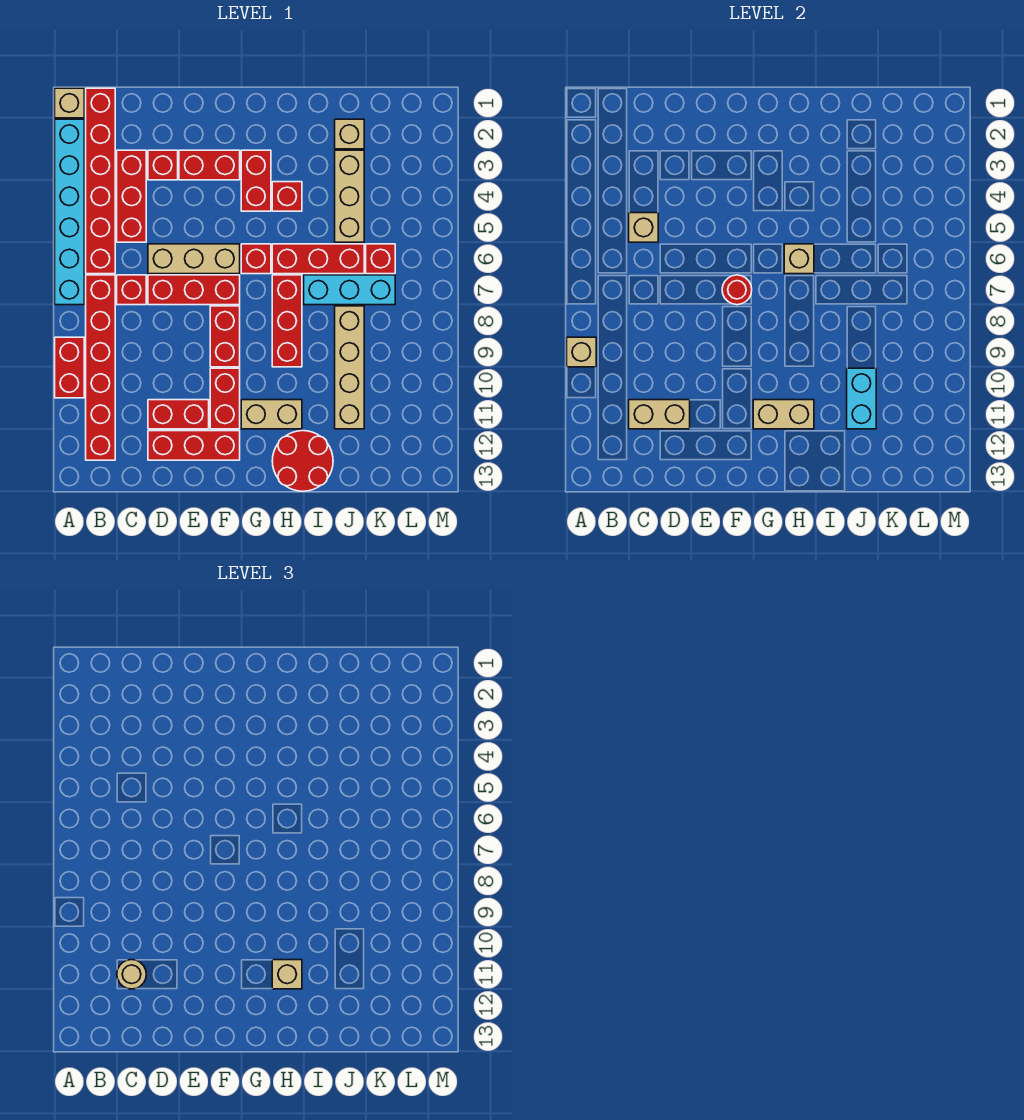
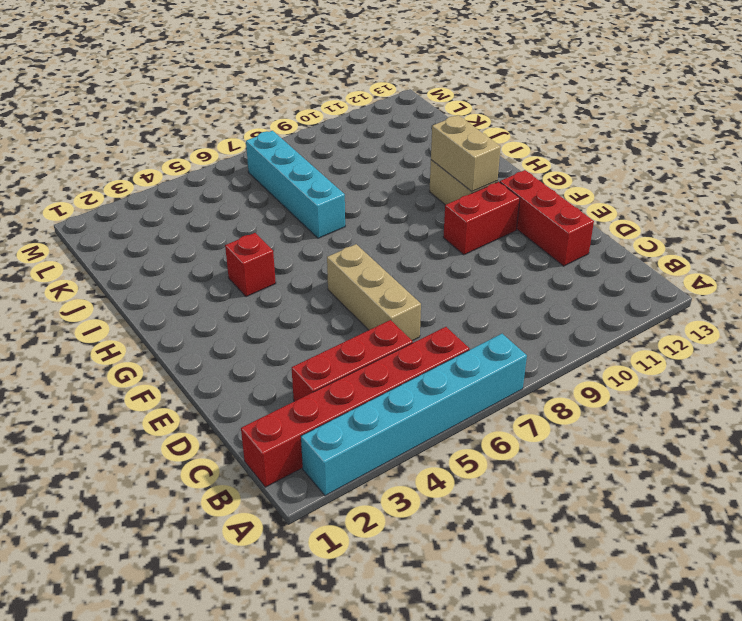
cyan 1x4 brick [246,131,345,238] -> cyan 1x3 brick [304,275,395,305]
none -> tan 1x1 brick [55,88,84,118]
none -> red 1x2 brick [55,337,84,398]
none -> red 1x6 brick [86,275,115,460]
none -> red 1x1 brick [117,275,146,305]

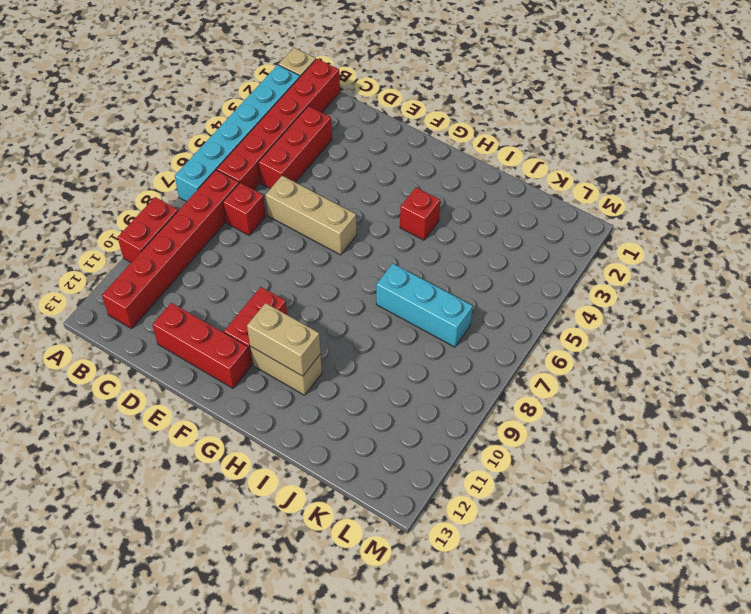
none -> red 1x1 brick [148,150,178,180]
none -> red 1x3 brick [148,275,240,305]
none -> red 1x2 brick [148,400,209,429]
none -> red 1x2 brick [179,150,240,180]

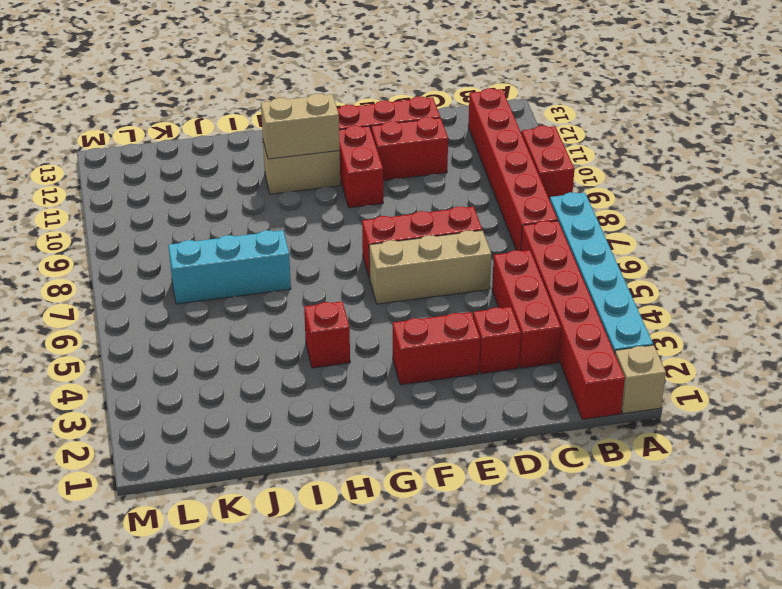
none -> red 1x1 brick [117,275,146,305]
none -> red 1x2 brick [210,306,240,367]
none -> red 1x2 brick [241,150,271,211]
none -> red 1x1 brick [241,244,271,274]

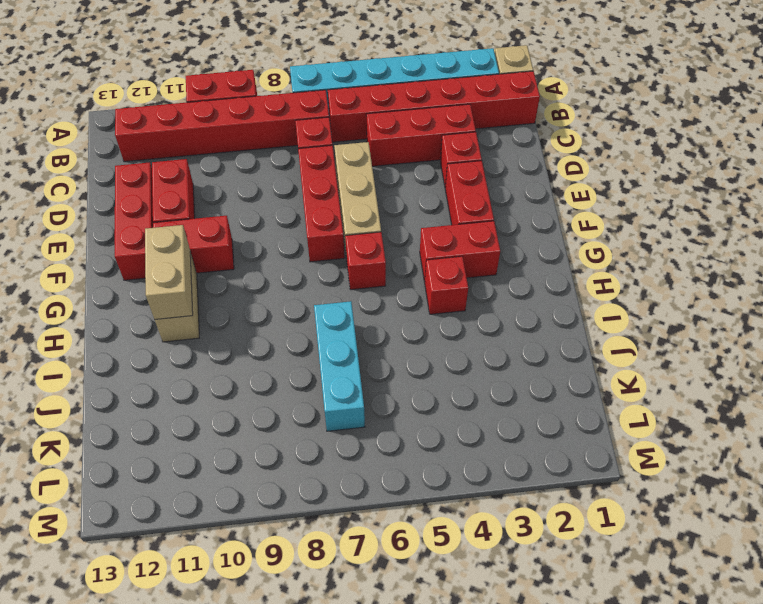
none -> red 1x2 brick [210,306,240,367]
none -> red 1x3 brick [272,244,364,274]
none -> red 1x3 brick [272,275,302,367]
none -> red 2x2 round brick [272,431,333,491]

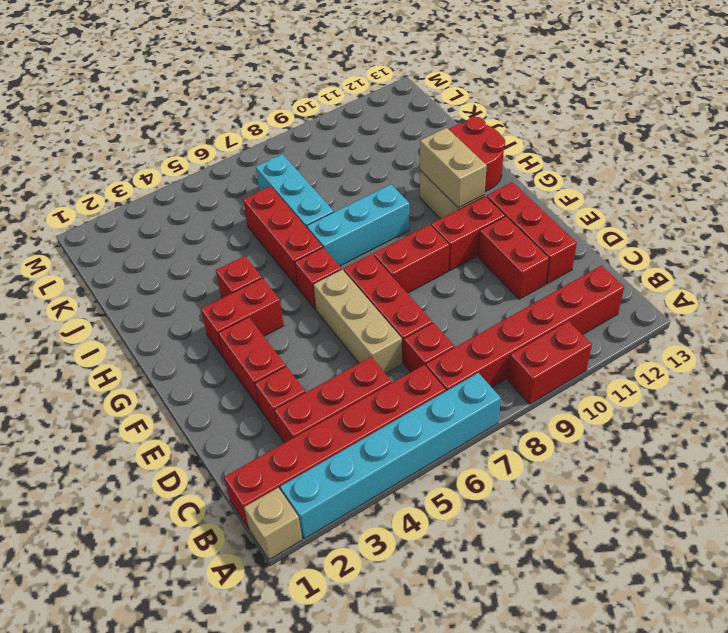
cyan 1x3 brick [307,184,409,266] -> red 1x3 brick [272,275,302,367]
none -> tan 1x1 brick [335,119,364,149]
none -> tan 1x3 brick [335,150,364,242]
none -> tan 1x4 brick [335,306,364,429]
none -> red 1x1 brick [366,244,395,274]

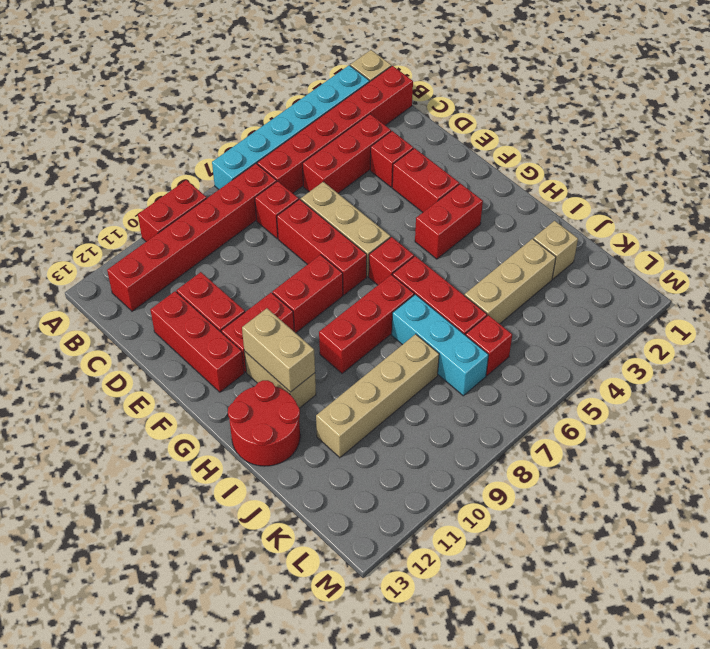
none -> red 1x1 brick [272,182,302,211]
none -> tan 1x1 brick [567,337,596,367]
none -> tan 1x1 brick [629,213,658,242]
none -> tan 1x2 brick [629,400,690,429]

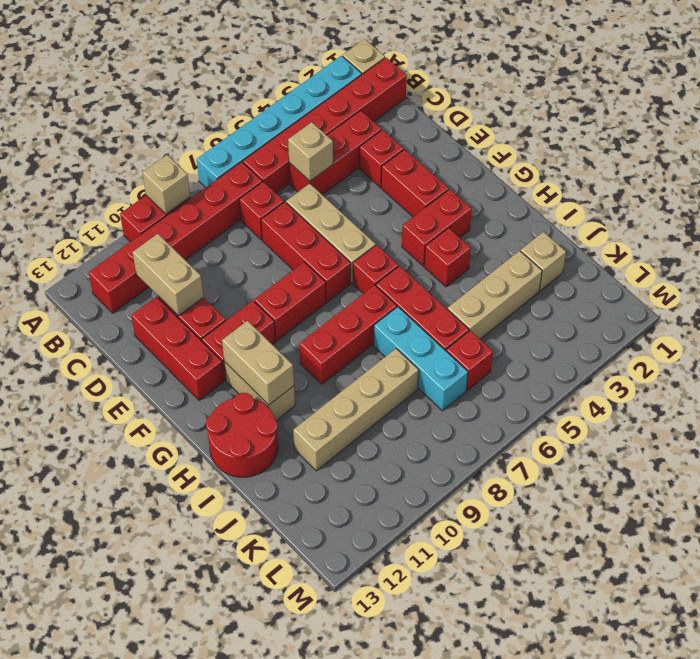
none -> red 1x1 round brick [722,275,752,305]
none -> tan 1x1 brick [784,244,814,274]
none -> cyan 1x2 brick [847,368,876,429]
none -> tan 1x1 round brick [117,960,146,989]

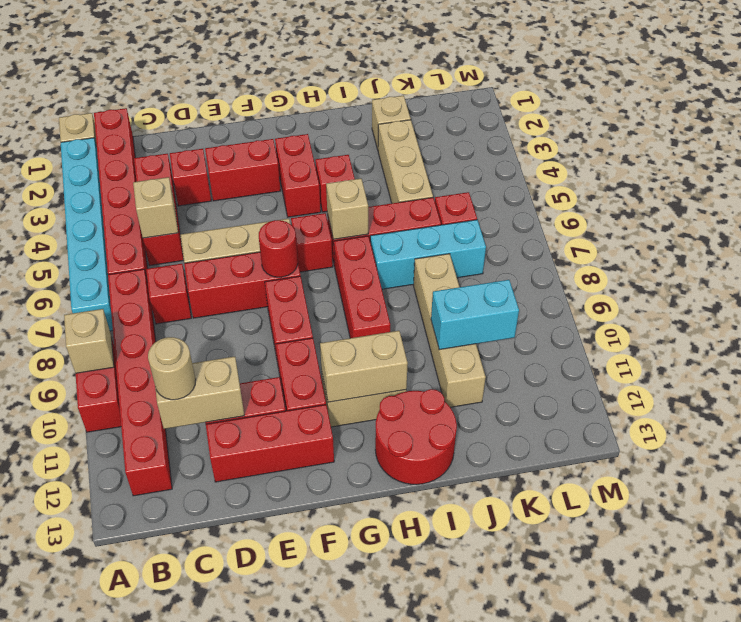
cyan 1x2 brick [431,280,519,350] -> cyan 1x2 brick turned to [847,368,876,429]
none -> tan 1x1 brick [272,960,302,989]

